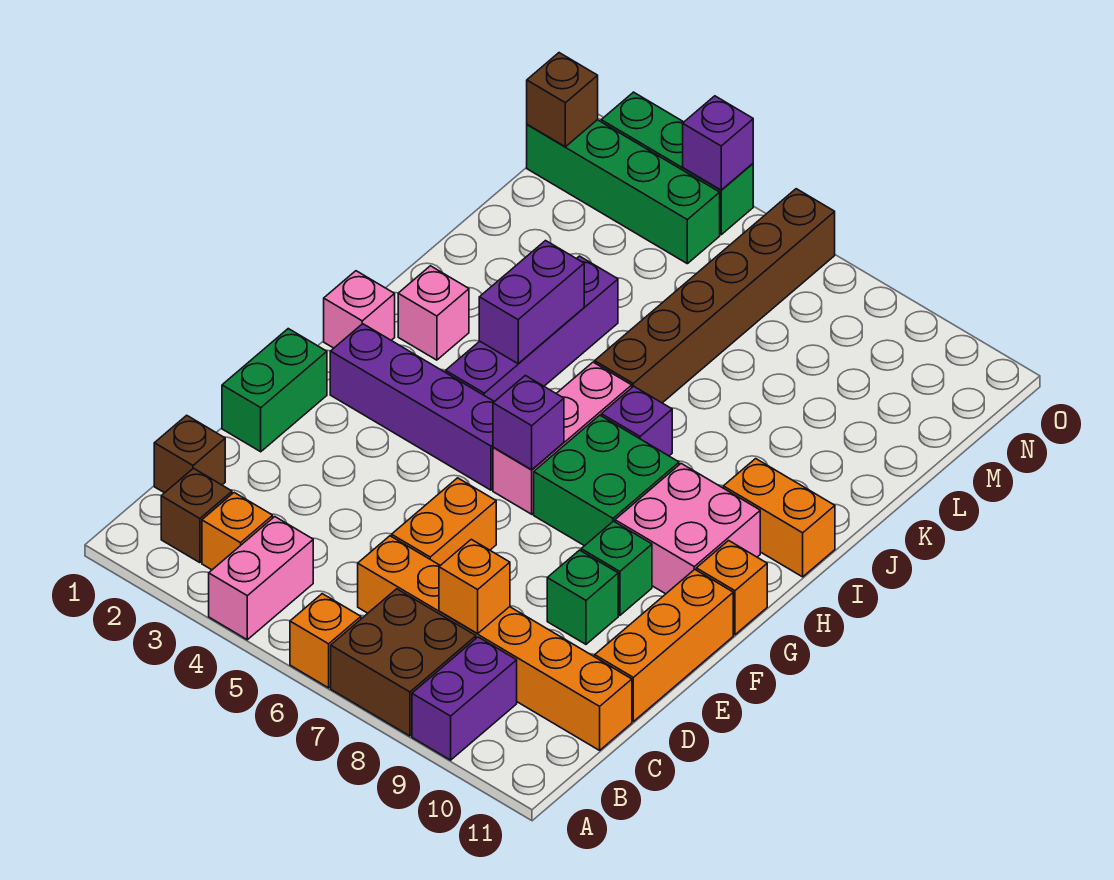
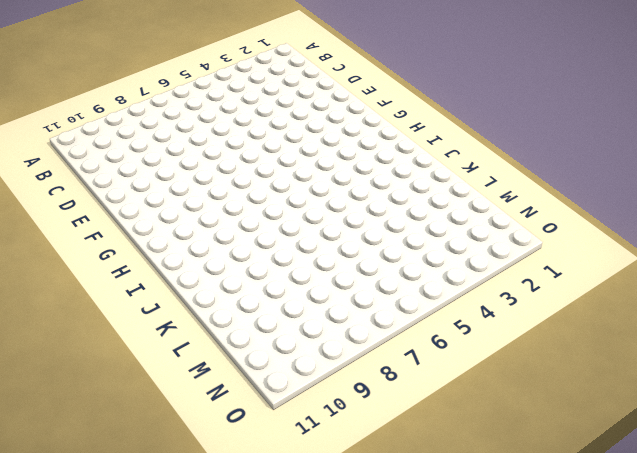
none -> pink 1x2 brick [209,517,313,640]
none -> orange 1x1 brick [290,594,361,688]
none -> brown 2x2 brick [331,589,476,736]
none -> purple 1x2 brick [412,637,517,760]

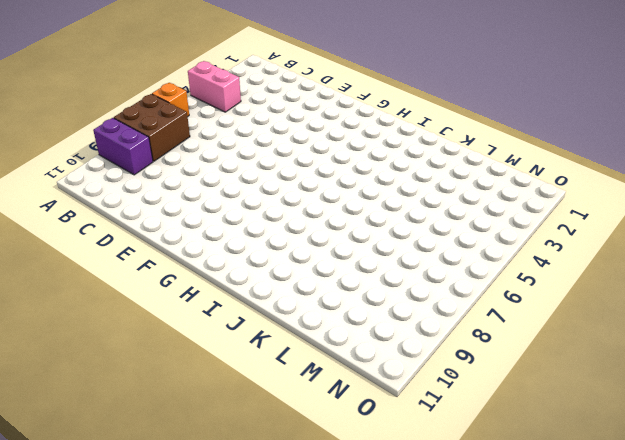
none -> brown 1x1 brick [161,468,232,563]
none -> orange 1x1 brick [202,493,273,570]
none -> brown 1x1 brick [154,415,225,493]
none -> orange 1x6 brick [358,536,632,750]

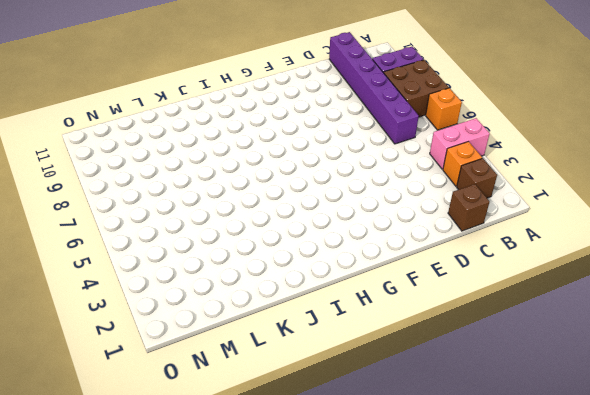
purple 1x6 brick [329,32,419,144] -> orange 1x6 brick [358,536,632,750]
none -> orange 1x2 brick [392,478,496,565]
none -> orange 1x3 brick [595,569,733,721]
none -> green 1x2 brick [222,329,327,452]
none -> green 1x1 brick [547,550,618,644]

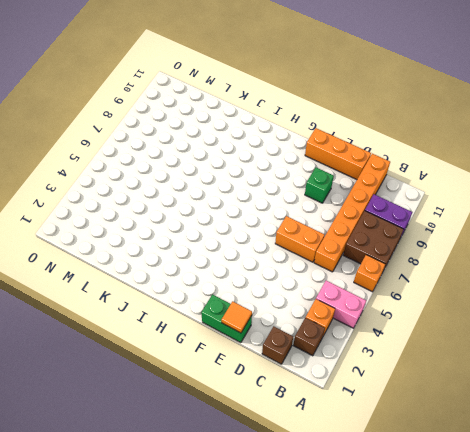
orange 1x1 tile [221,301,252,333] -> none
none -> green 1x1 brick [581,521,652,616]
none -> purple 1x4 brick [330,324,494,490]
none -> pink 1x3 brick [493,362,632,514]
none -> green 2x2 brick [534,415,679,546]

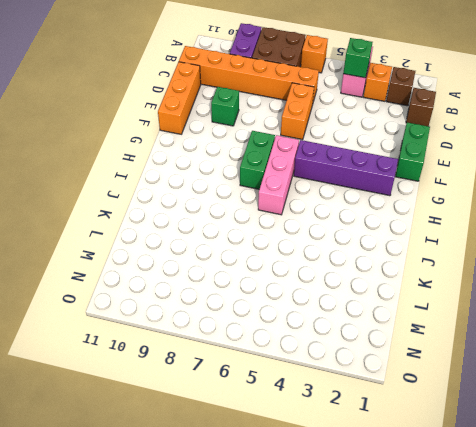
green 1x1 brick [343,38,372,78] -> green 1x1 brick moved to [581,521,652,616]
green 1x2 brick [240,131,275,189] -> green 2x2 brick [534,415,679,546]
none -> pink 2x2 brick [615,463,760,594]
none -> orange 1x1 brick [696,541,767,635]
none -> pink 1x1 brick [324,271,395,348]
none -> purple 1x4 brick [446,256,618,402]

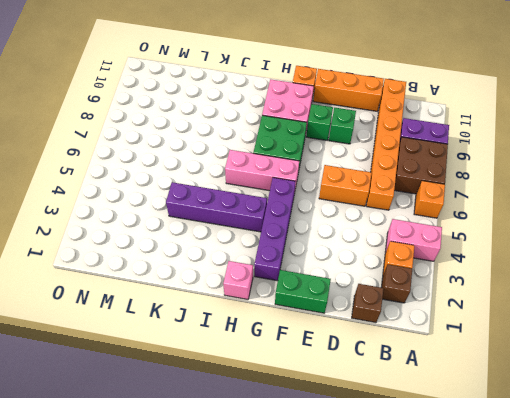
none -> pink 1x1 brick [398,266,469,360]
none -> purple 1x1 brick [601,386,672,456]
none -> orange 1x2 brick [723,459,835,577]
none -> brown 1x6 brick [595,189,835,403]

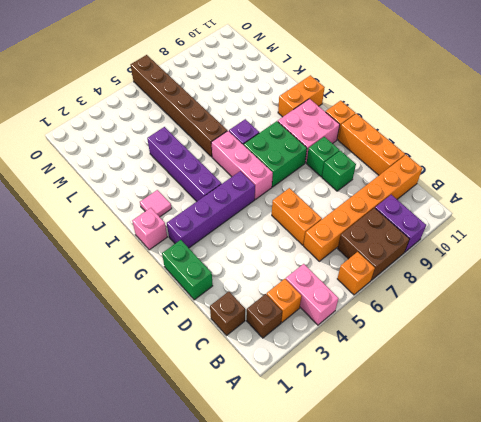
pink 1x1 tile [140,190,172,217] -> pink 1x1 brick [398,266,469,360]
none -> green 1x4 brick [527,120,720,264]
none -> green 1x3 brick [601,92,753,235]
none -> orange 1x1 brick [439,539,510,634]
none -> purple 1x1 brick [493,375,564,470]

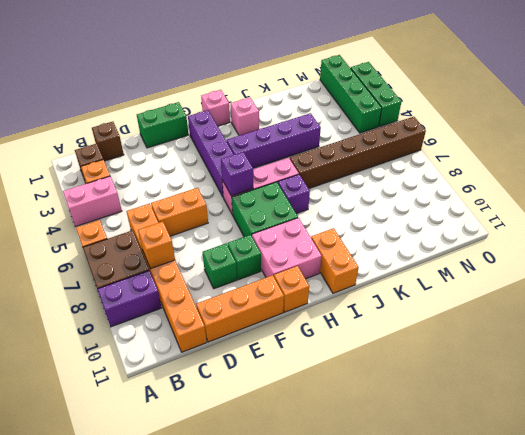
none -> purple 1x2 brick [479,241,584,364]
none -> brown 1x1 brick [527,53,598,147]
none -> purple 1x1 brick [683,96,753,190]

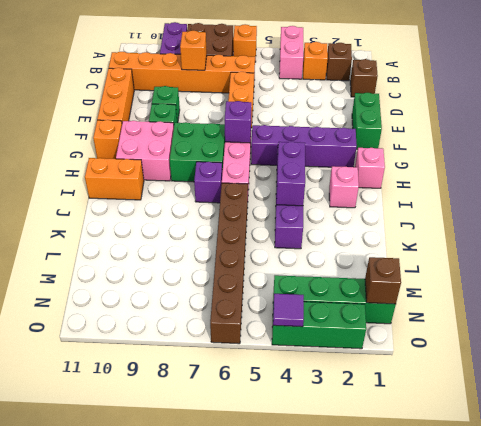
purple 1x1 tile [273,294,304,327] -> purple 1x1 brick [683,96,753,190]

